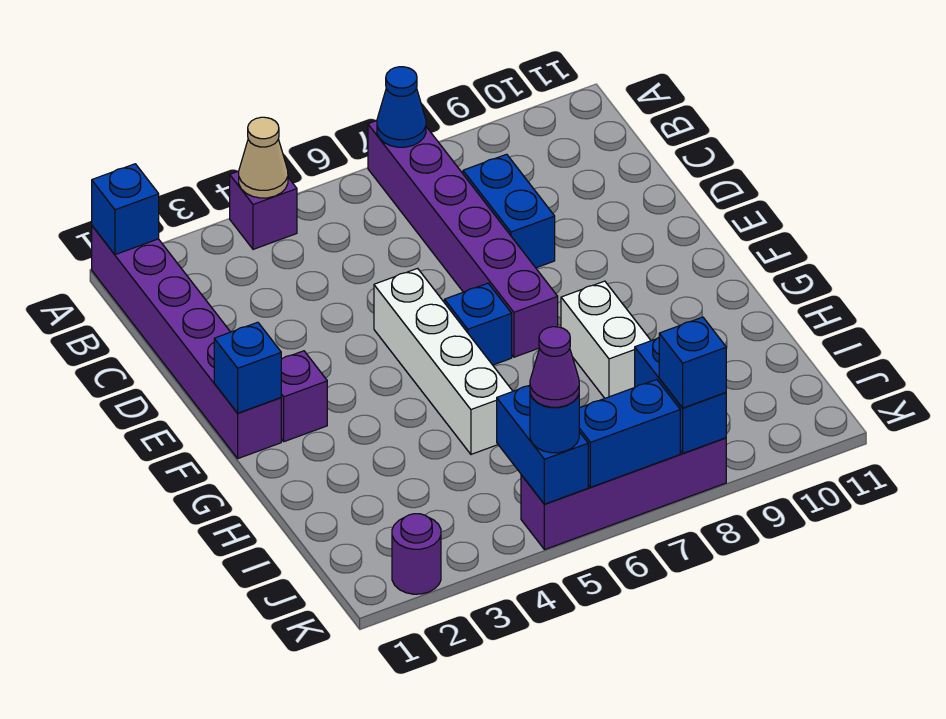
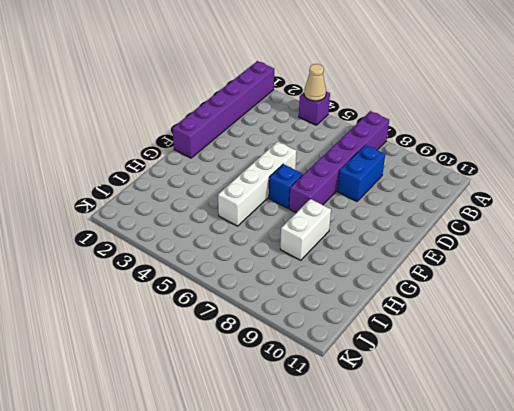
none -> purple 1x1 brick [281,351,327,442]
none -> purple 1x1 round brick [392,514,441,594]
none -> purple 1x4 brick [521,438,726,550]

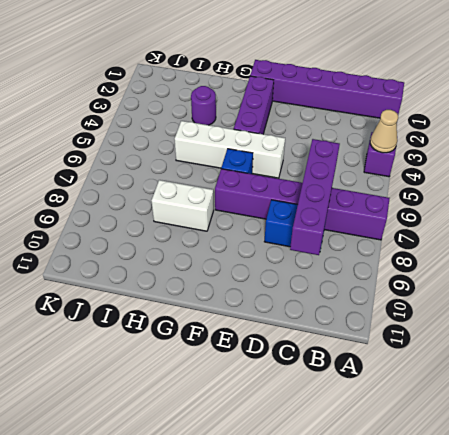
purple 1x4 brick [290,139,340,255] -> purple 1x4 brick moved to [521,438,726,550]
purple 1x3 brick [234,76,274,134] -> purple 1x1 brick [281,351,327,442]
purple 1x1 round brick [191,86,216,125] -> purple 1x1 round brick moved to [392,514,441,594]
none -> blue 1x1 brick [92,164,159,255]
none -> blue 1x1 cone [377,67,426,147]
none -> blue 1x1 brick [214,322,281,413]

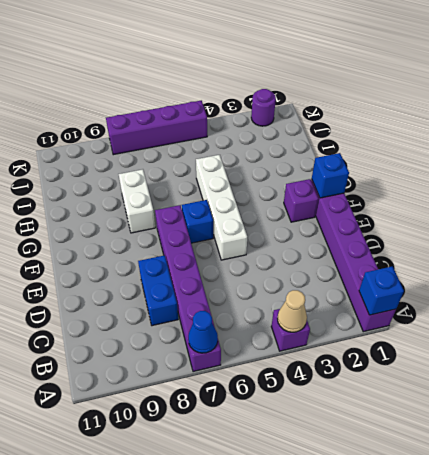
none -> blue 1x2 brick [497,385,588,504]
none -> blue 1x2 brick [635,338,726,453]
none -> blue 1x2 brick [579,380,680,487]

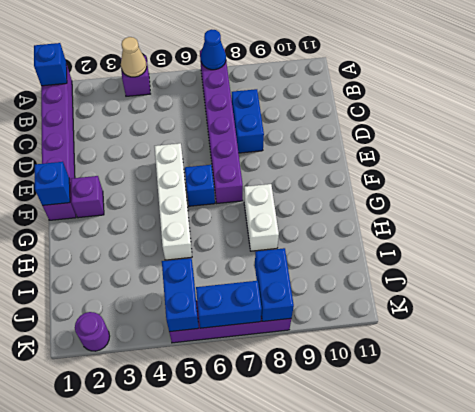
none -> blue 1x1 round brick [530,394,580,453]
none -> blue 1x1 brick [659,317,726,408]
none -> purple 1x1 cone [530,327,579,407]

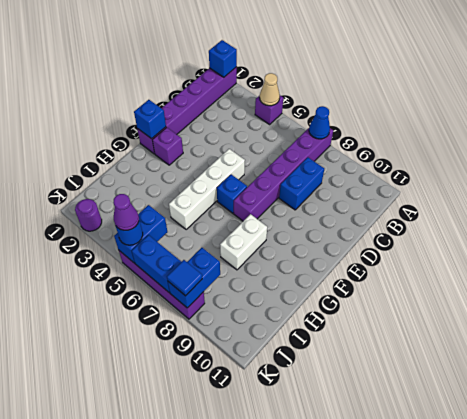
blue 1x1 tile [167,260,202,296] -> blue 1x1 brick [659,317,726,408]

